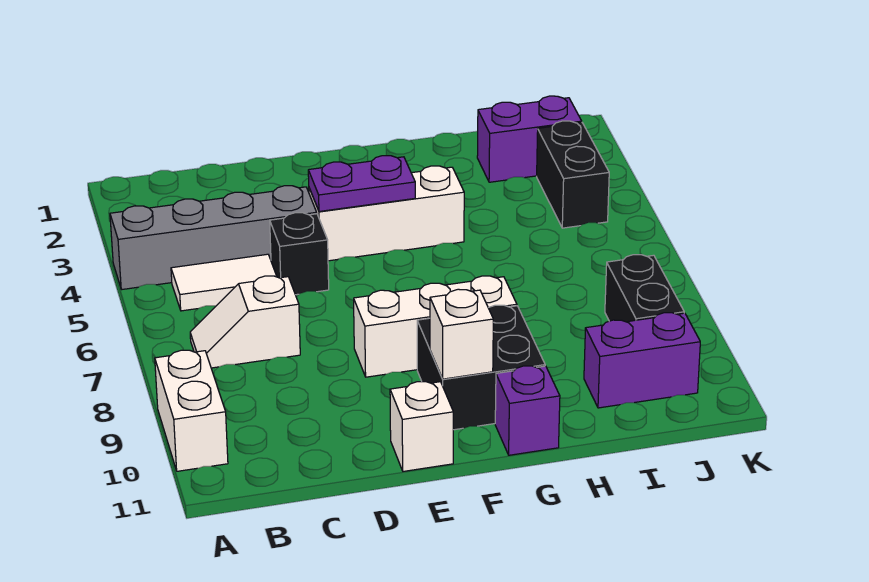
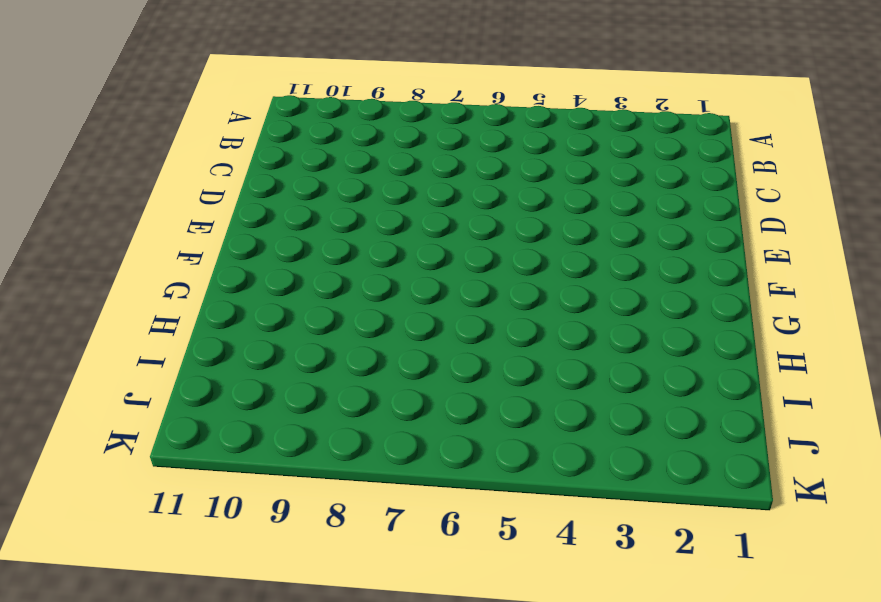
none -> grey 1x4 brick [110,186,317,290]
none -> white 1x2 brick [155,350,228,471]
none -> white 1x2 tile [171,254,277,311]

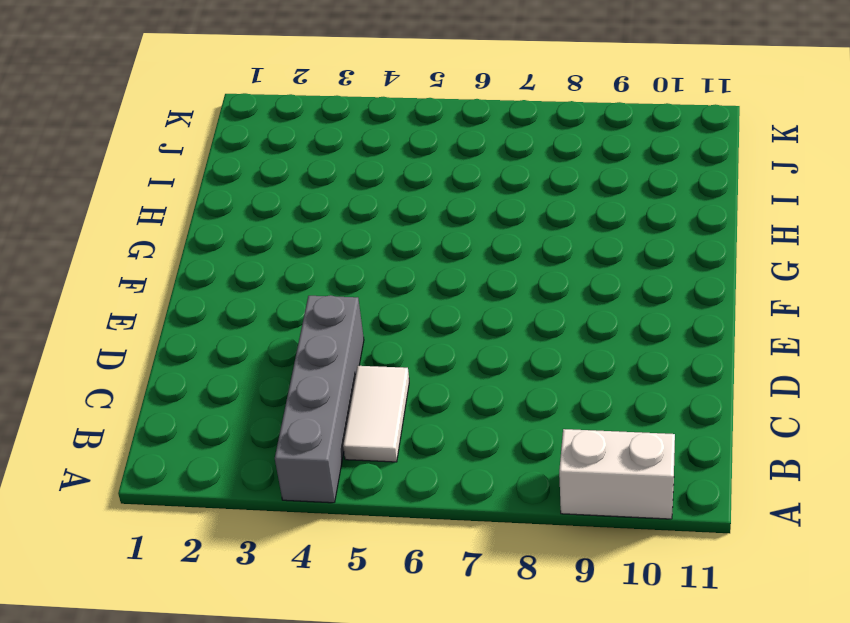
none -> white 1x2 slope [190,276,300,368]
none -> black 1x1 brick [270,213,329,295]
none -> white 1x3 brick [309,166,464,261]

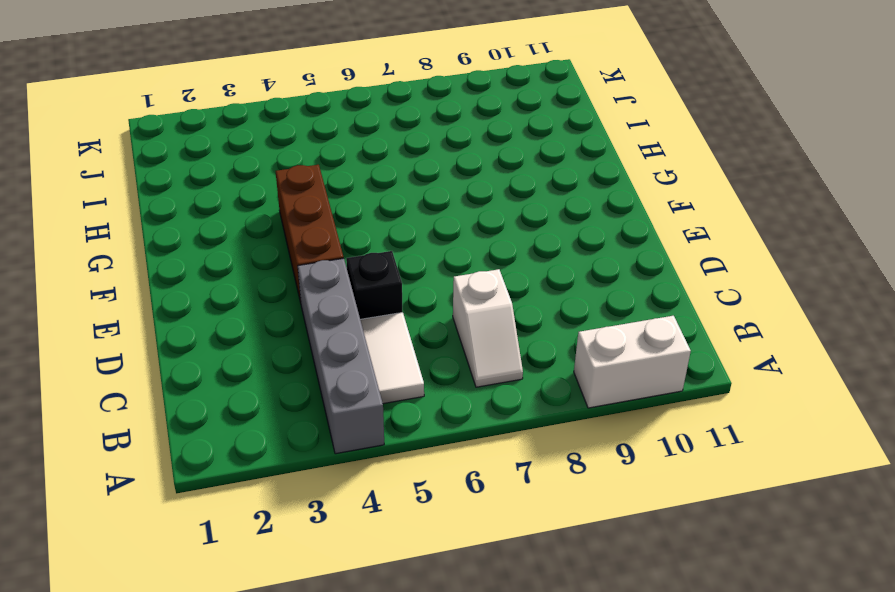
brown 1x3 brick [276,165,344,303] -> white 1x3 brick [309,166,464,261]
none -> white 1x3 brick [354,276,517,377]
none -> white 1x1 brick [390,382,453,471]
none -> black 2x2 brick [417,305,545,430]

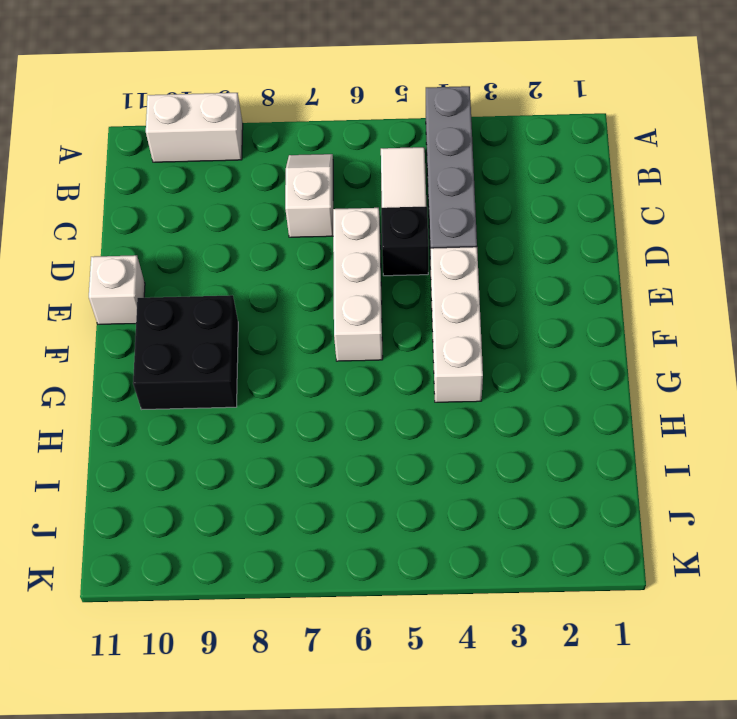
white 1x3 brick [333,208,383,361] -> white 1x3 brick moved to [354,276,517,377]
none -> purple 1x1 brick [495,366,560,455]
none -> purple 1x2 brick [477,96,582,182]
none -> purple 1x2 brick [584,313,700,408]

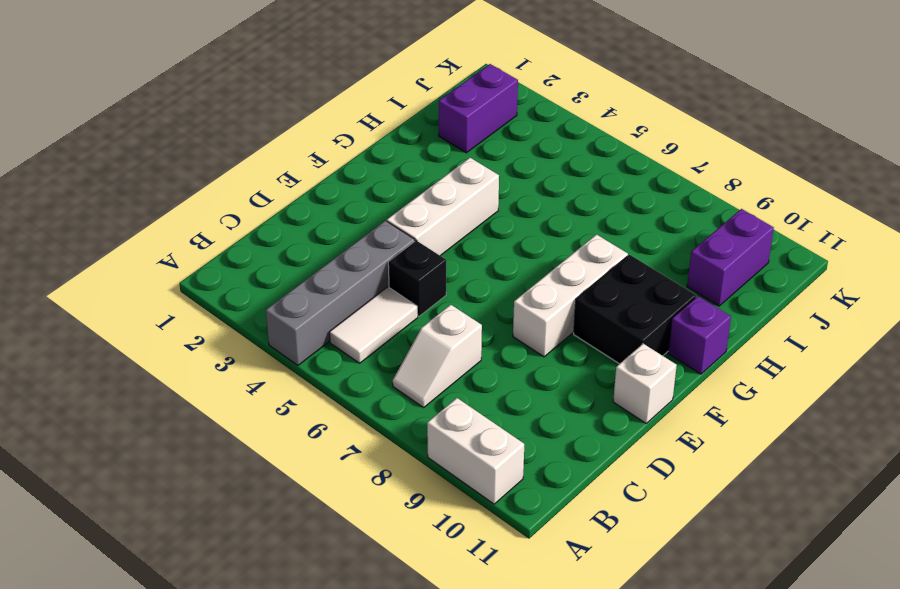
none -> black 1x2 brick [537,121,609,228]
none -> black 1x2 brick [605,255,684,322]
none -> purple 1x2 plate [308,156,415,211]

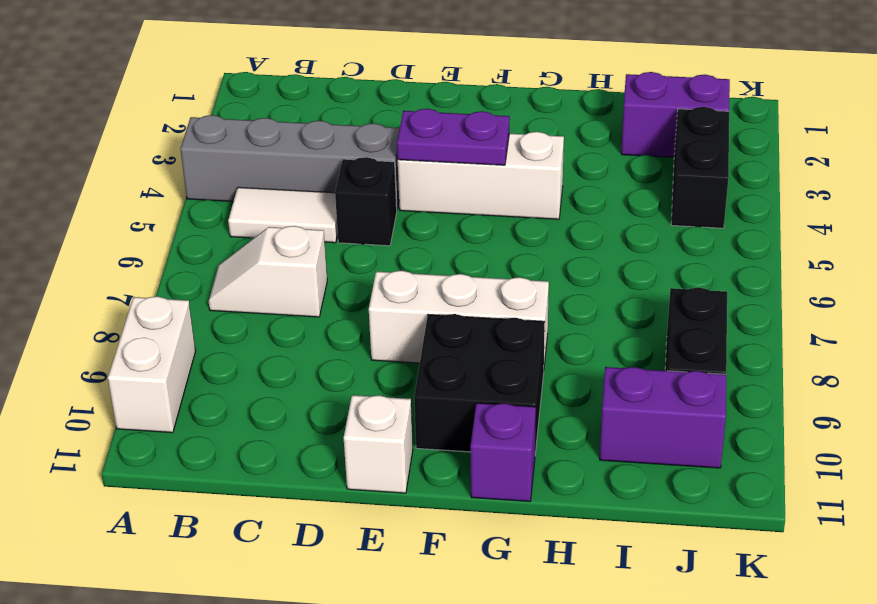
none -> white 1x1 brick [430,289,493,379]

